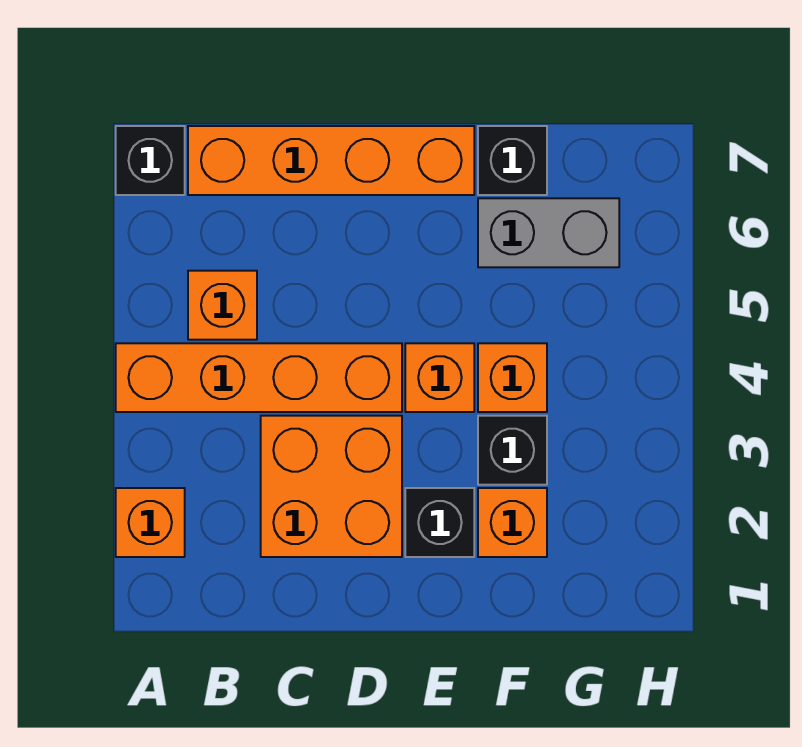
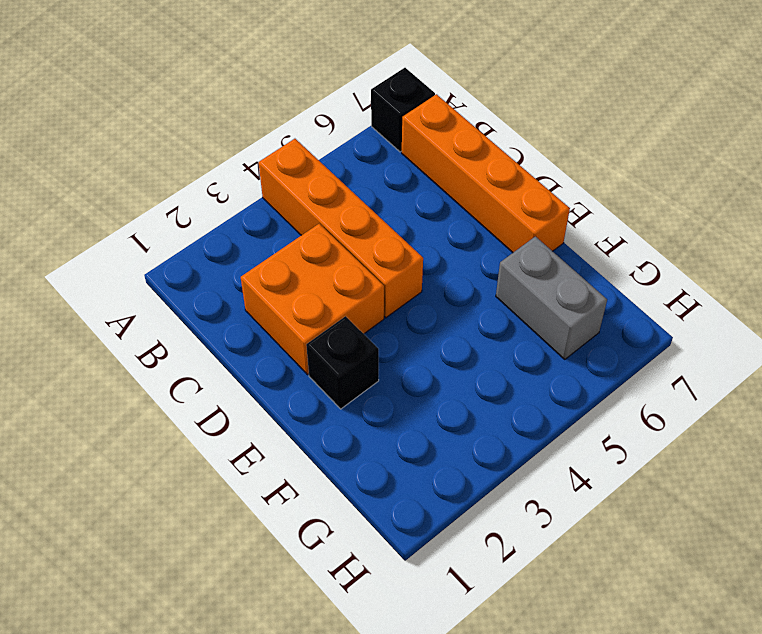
none -> orange 1x1 brick [116,488,185,557]
none -> orange 1x1 brick [188,271,257,340]
none -> orange 1x1 brick [405,343,474,412]

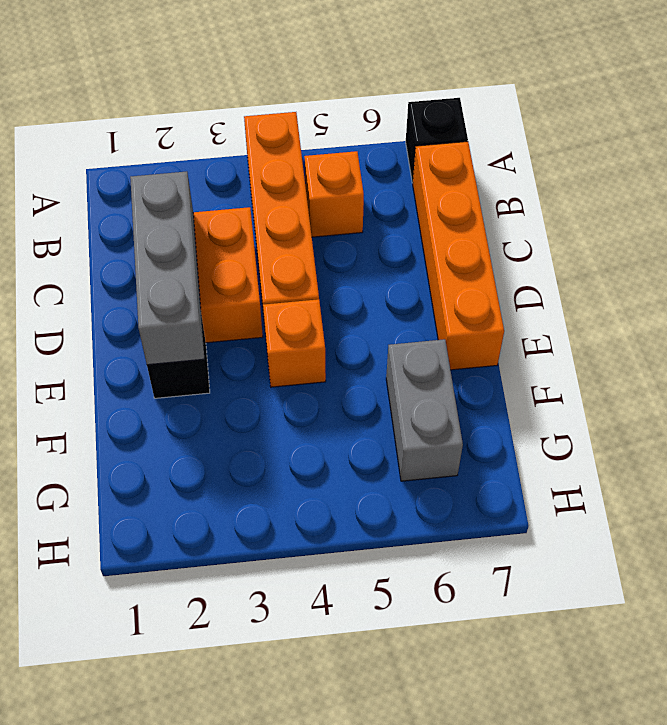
grey 1x3 brick [130,171,204,365] -> none
none -> orange 1x1 brick [116,488,185,557]
none -> orange 1x1 brick [478,488,547,557]
none -> black 1x1 brick [478,416,547,485]

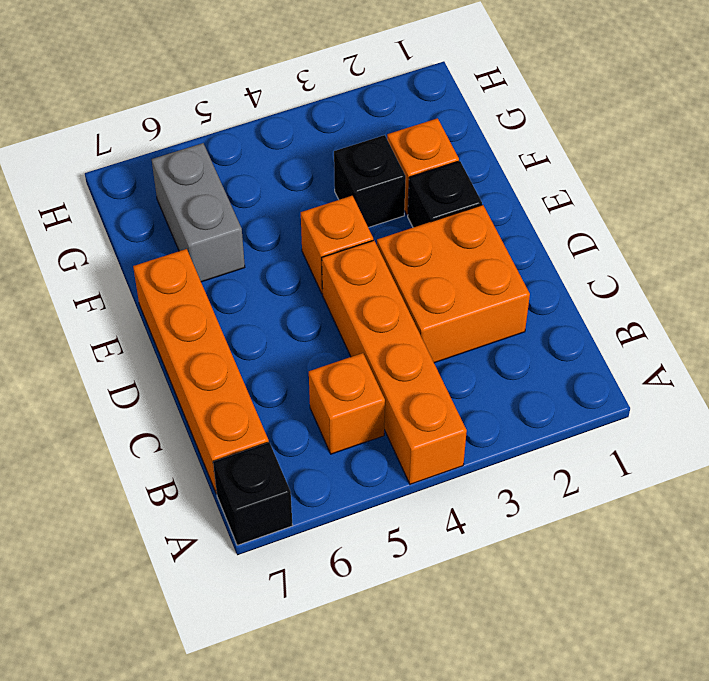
none -> orange 1x1 brick [116,488,185,557]
none -> orange 1x1 brick [478,343,547,412]
none -> black 1x1 brick [478,126,547,195]

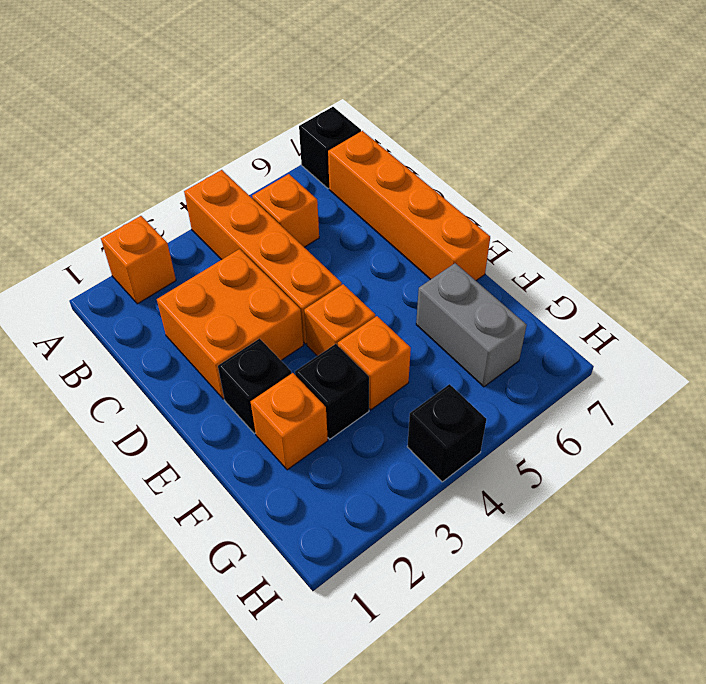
black 1x1 brick [407,384,486,482] -> black 1x1 brick moved to [478,126,547,195]

